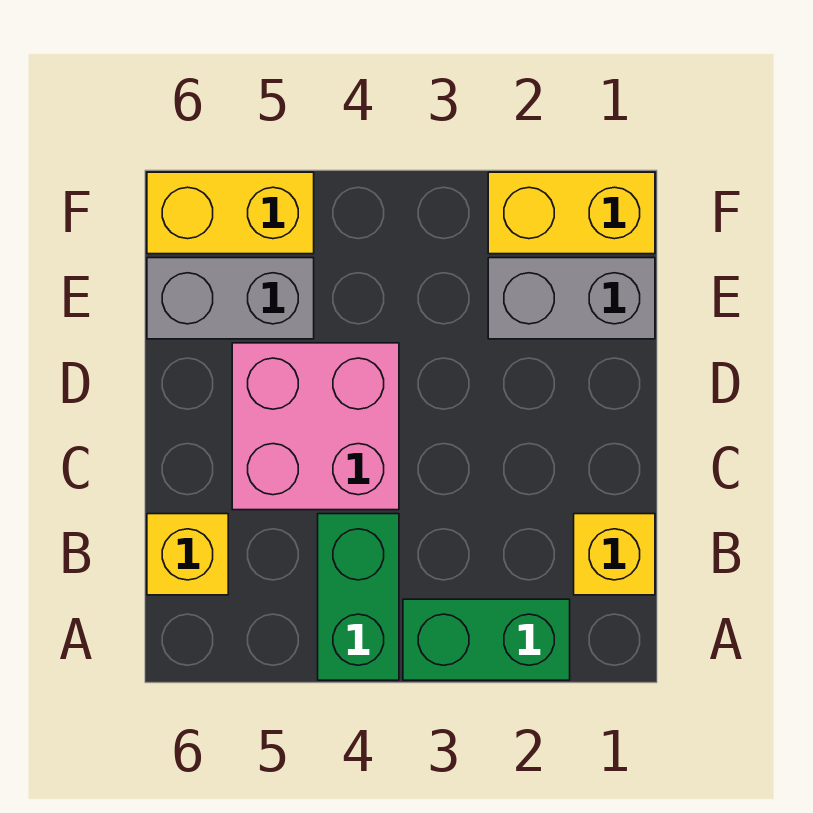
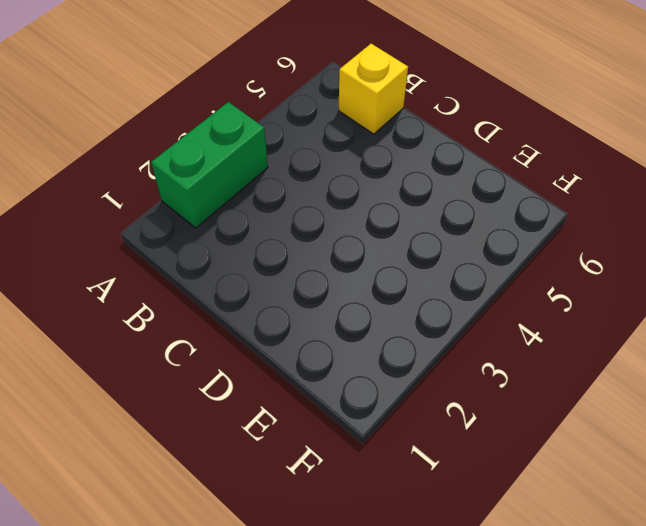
none -> green 1x2 brick [318,514,399,680]
none -> yellow 1x1 brick [574,514,655,595]

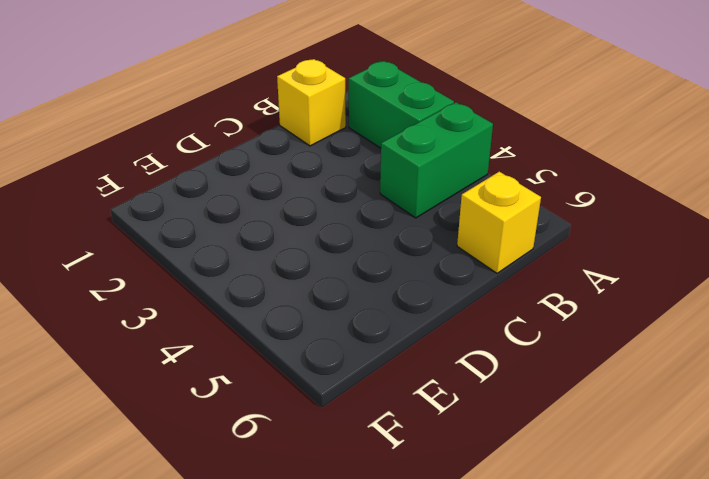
none -> pink 2x2 brick [232,343,399,510]
none -> grey 1x2 brick [488,258,655,339]

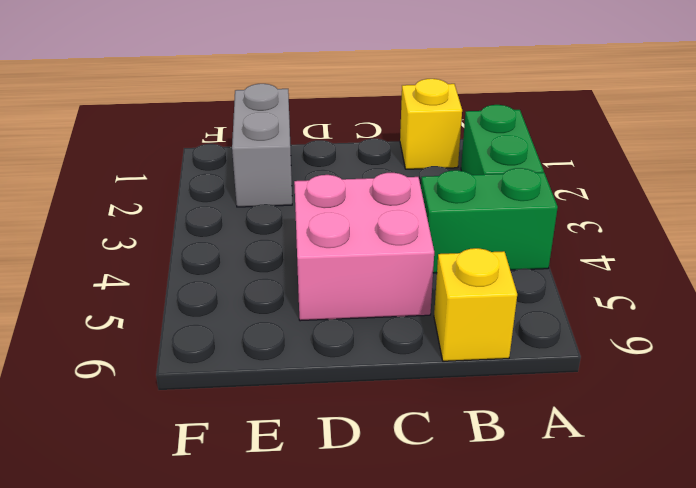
none -> grey 1x2 brick [147,258,314,339]
none -> yellow 1x2 brick [488,172,655,254]

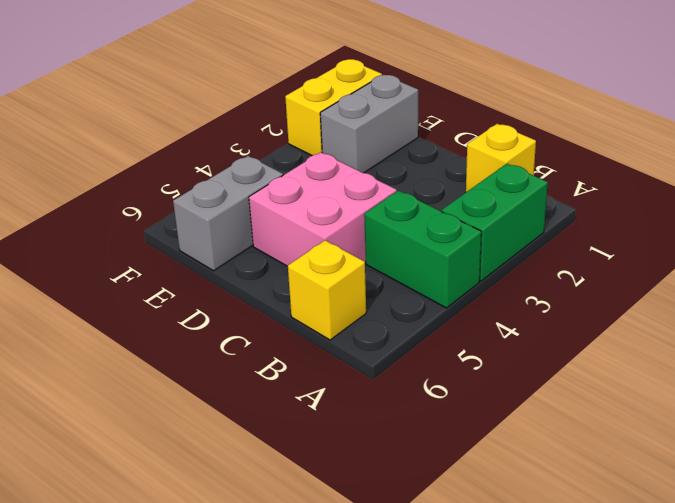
none -> yellow 1x2 brick [147,172,314,254]

